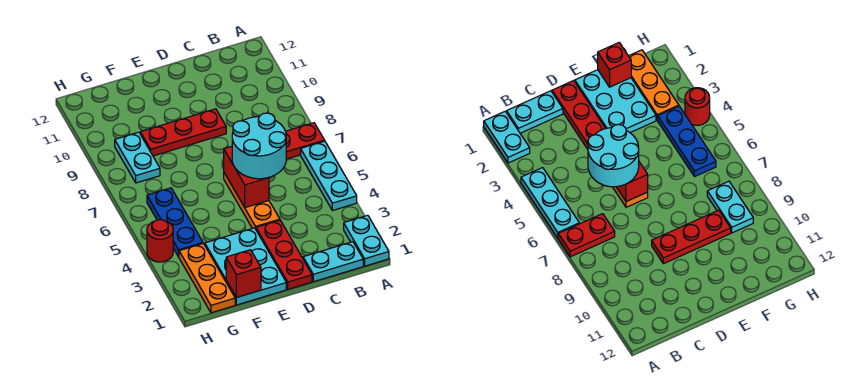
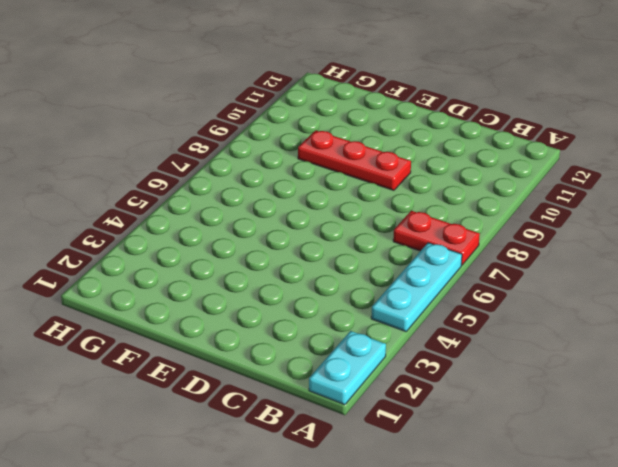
none -> cyan 1x2 plate [303,242,363,282]
none -> red 1x3 plate [256,220,312,289]
none -> orange 1x3 plate [224,173,280,229]

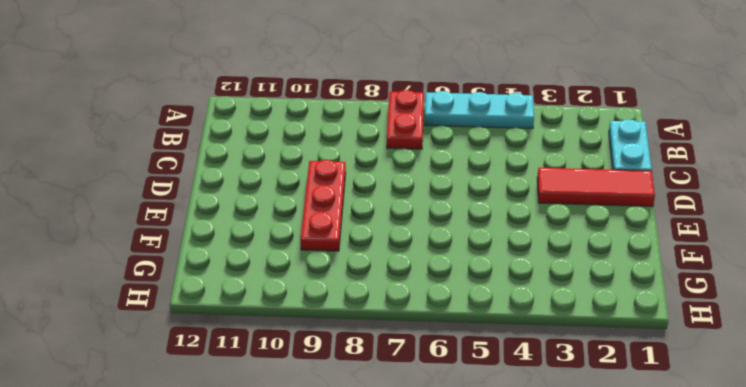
red 1x3 tile [537,168,655,207] -> red 1x3 plate [256,220,312,289]
none -> cyan 1x2 plate [344,215,389,266]
none -> orange 1x3 plate [224,173,280,229]
none -> cyan 2x3 plate [205,228,286,305]

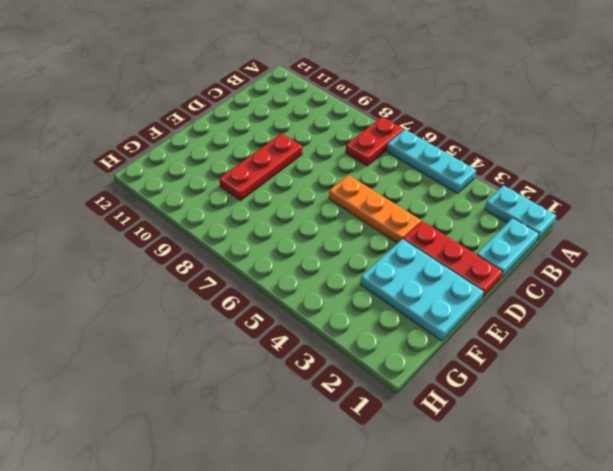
none -> orange 1x3 plate [179,244,235,313]
none -> blue 1x3 plate [147,188,203,257]
none -> cyan 1x2 plate [115,132,160,183]

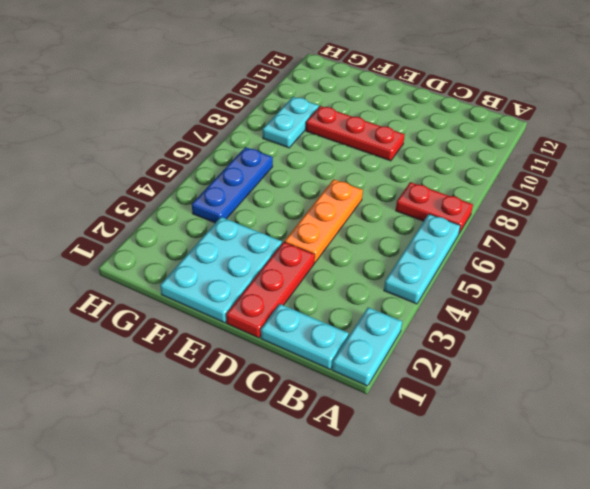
none -> orange 1x3 plate [179,244,235,313]
none -> red 1x1 round brick [147,220,173,262]
none -> red 1x2 brick [224,146,269,208]

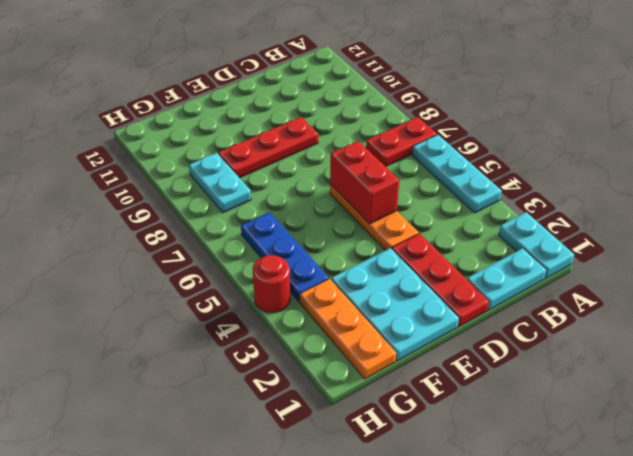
none -> red 1x1 brick [226,250,261,297]
none -> cyan 2x2 round brick [232,113,286,179]

